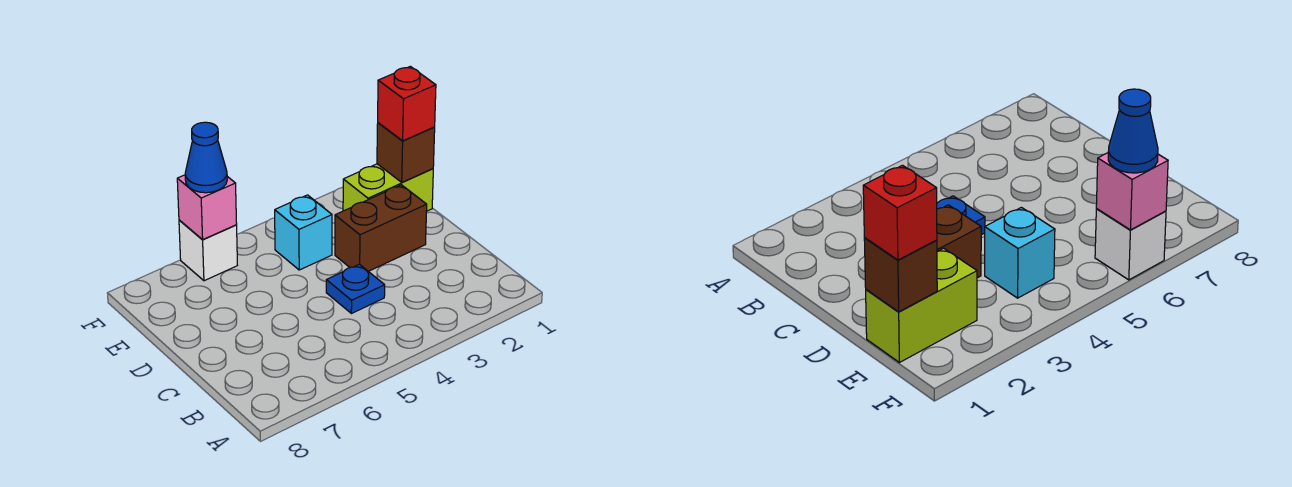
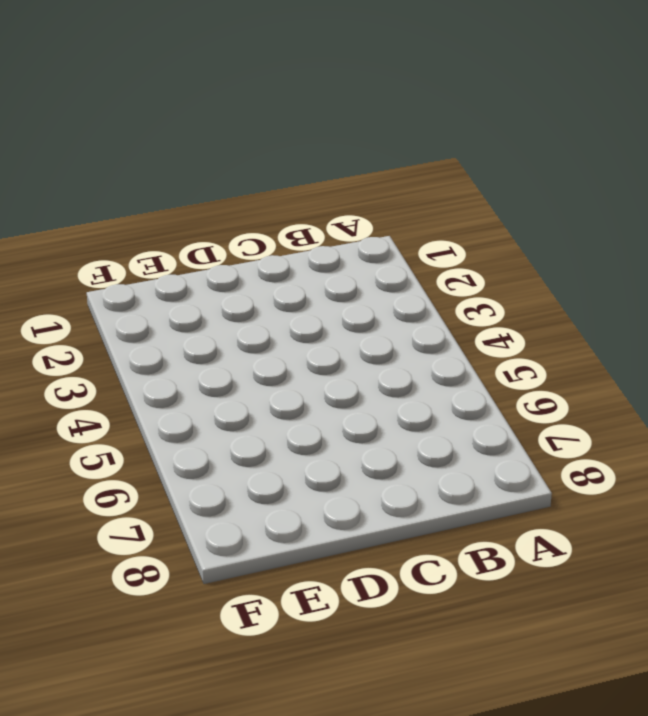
none -> blue 1x1 plate [326,264,385,314]
none -> brown 1x2 brick [335,185,427,271]

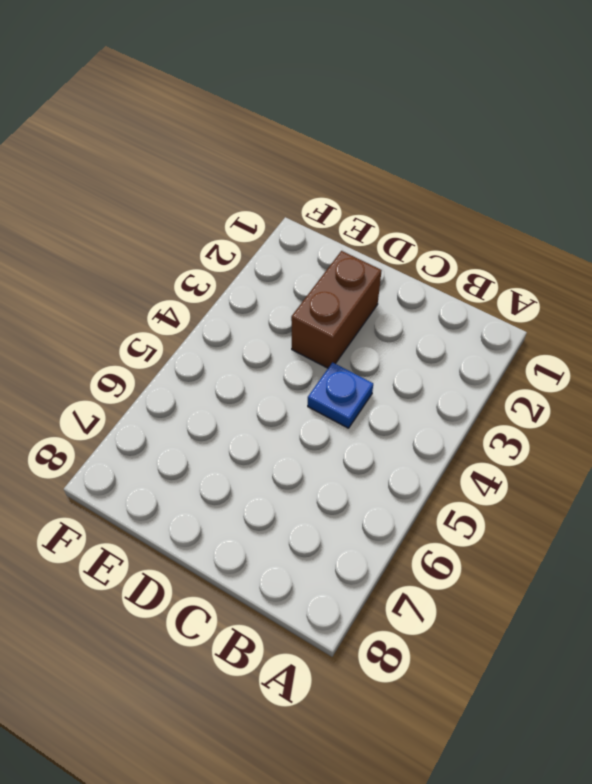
none -> lime 1x2 brick [343,164,433,211]
none -> cyan 1x1 brick [275,195,332,270]

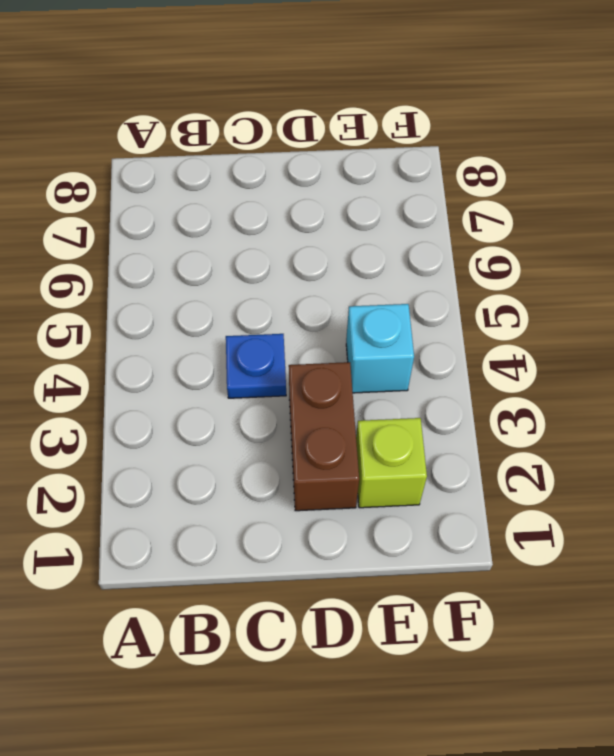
lime 1x1 brick [356,418,427,508] -> lime 1x2 brick [343,164,433,211]
none -> white 1x1 brick [179,220,237,281]
none -> brown 1x1 brick [377,123,435,182]

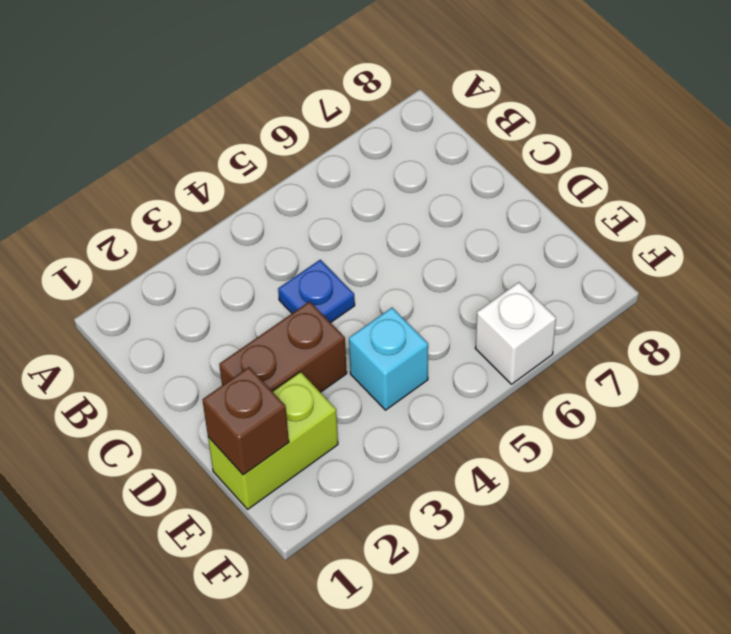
none -> pink 1x1 brick [177,175,237,240]
none -> red 1x1 brick [378,66,436,141]

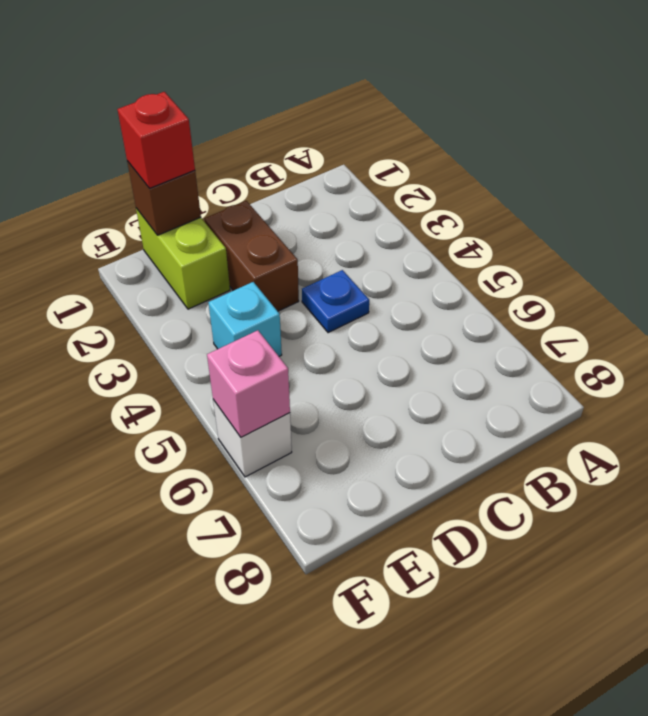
none -> blue 1x1 cone [185,122,227,193]

